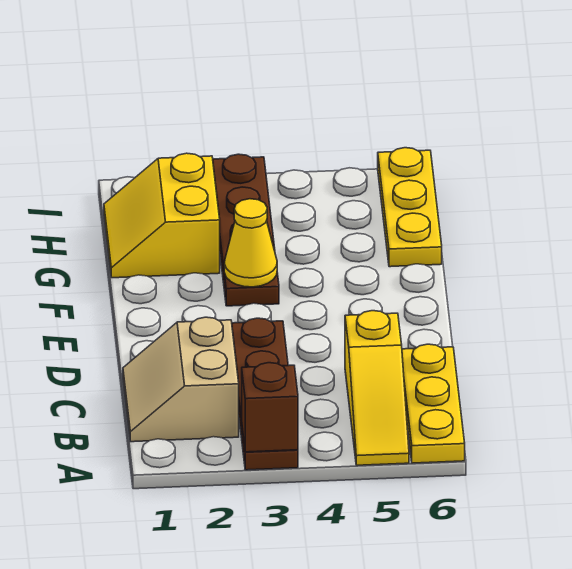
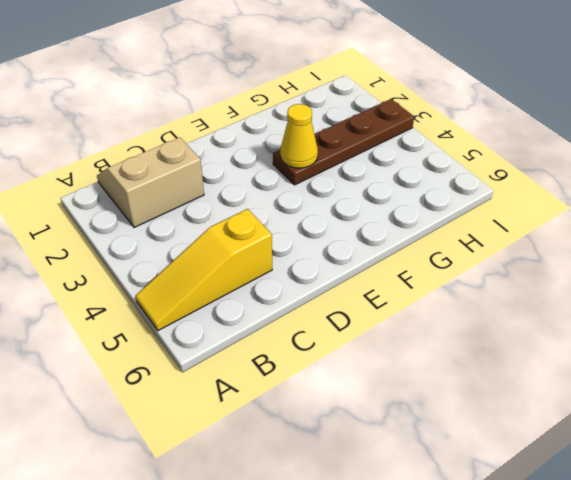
none -> brown 1x4 plate [232,318,298,470]
none -> yellow 1x3 plate [402,344,465,463]

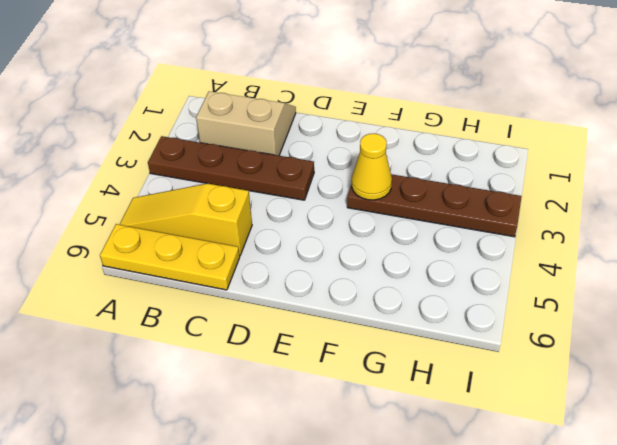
none -> yellow 2x2 slope [104,153,220,278]
none -> yellow 1x3 plate [378,148,442,267]

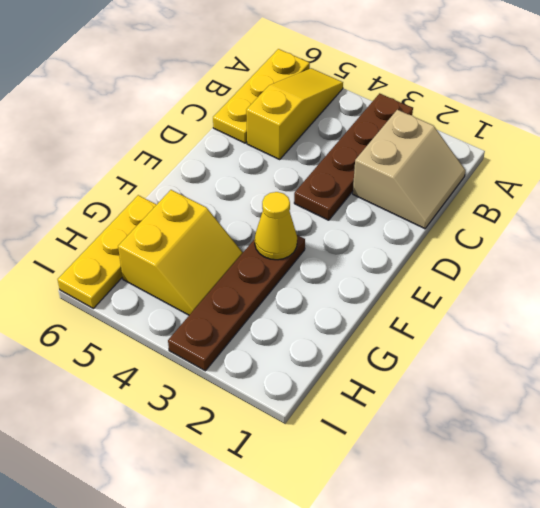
yellow 2x2 slope [118,190,243,315] -> yellow 2x2 slope moved to [104,153,220,278]
none -> brown 1x1 brick [242,363,298,452]

